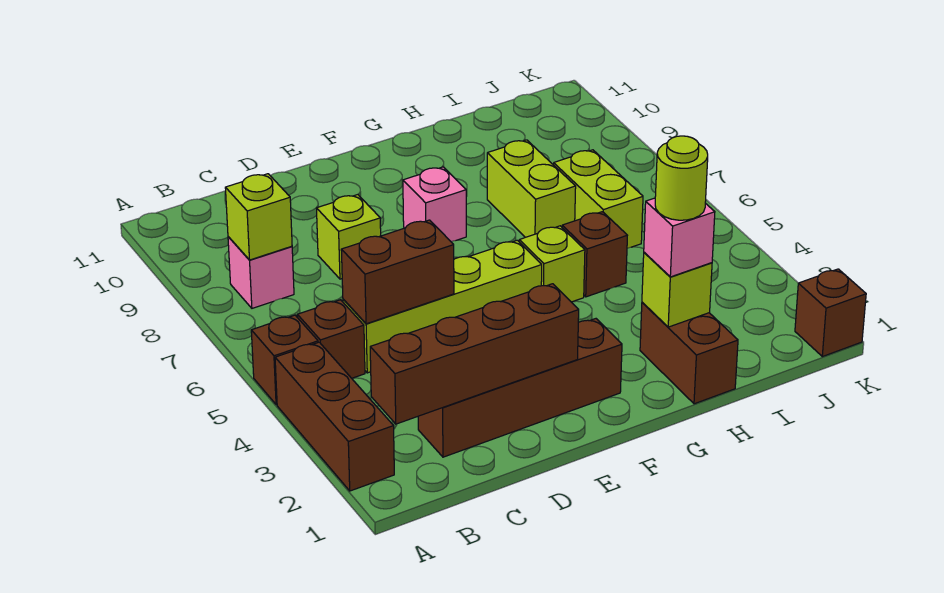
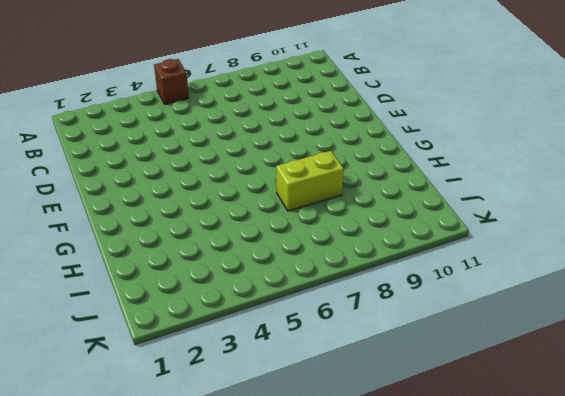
none -> brown 1x3 brick [275,342,394,491]
none -> brown 1x1 brick [297,300,365,378]
none -> pink 1x1 brick [228,237,294,308]

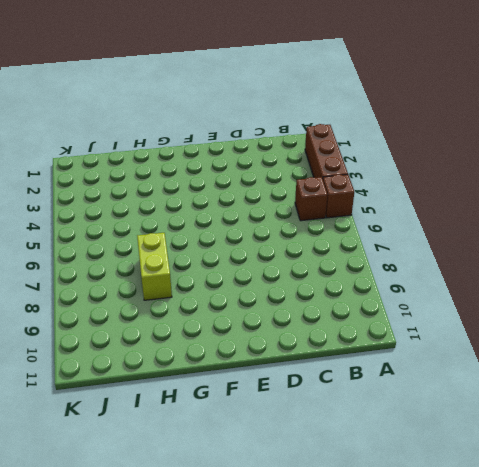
none -> pink 1x1 brick [228,237,294,308]
none -> brown 1x4 brick [418,319,622,457]
none -> lime 1x4 brick [343,240,542,373]

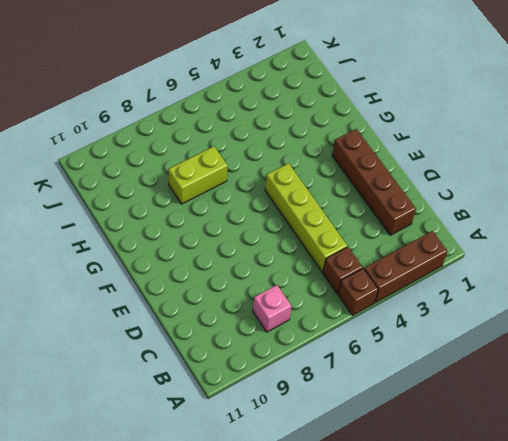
none -> lime 1x1 brick [316,195,381,279]
none -> pink 1x1 brick [403,167,466,242]
none -> lime 1x1 brick [519,226,585,302]

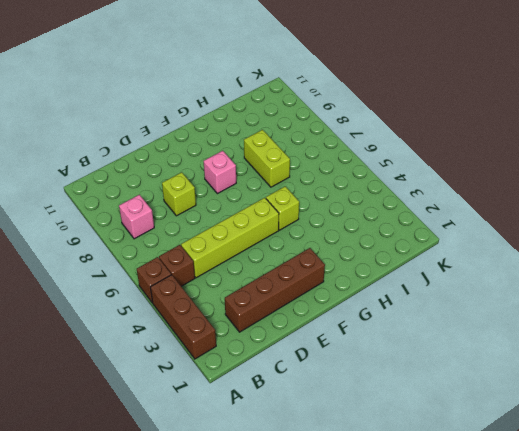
none -> brown 1x2 brick [640,302,738,404]
none -> brown 1x1 brick [562,212,627,297]
none -> lime 1x2 brick [554,150,643,248]

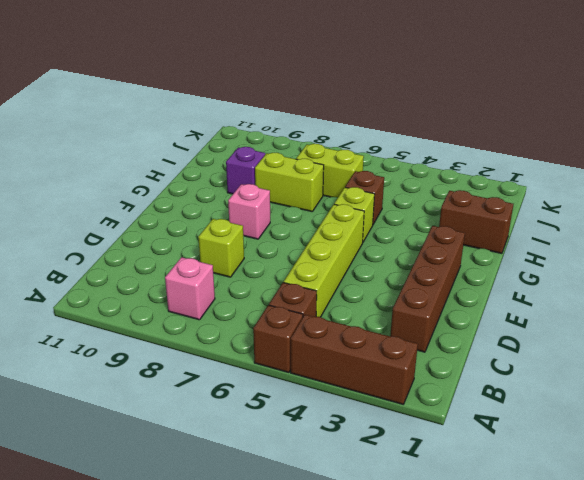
purple 1x1 brick [226,147,265,194] -> none
none -> brown 1x1 brick [795,269,866,357]
none -> brown 1x4 brick [370,284,579,424]
none -> lime 1x1 brick [225,174,292,260]

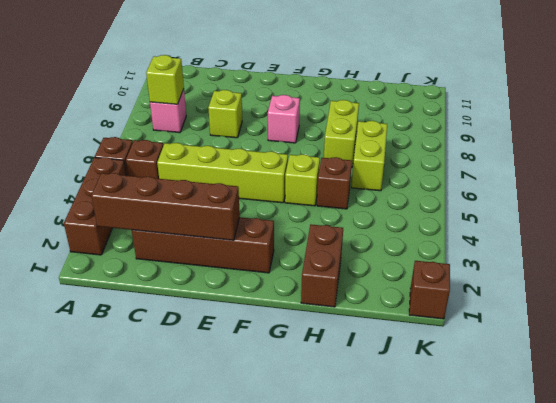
none -> brown 1x2 brick [341,220,454,324]
none -> lime 1x1 brick [642,252,712,327]
none -> pink 1x1 brick [644,198,715,277]

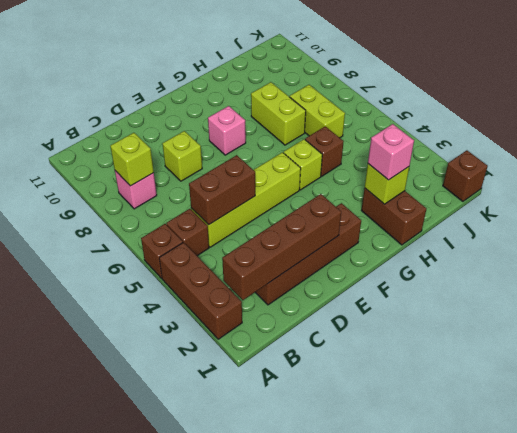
none -> lime 1x1 round brick [655,136,708,220]

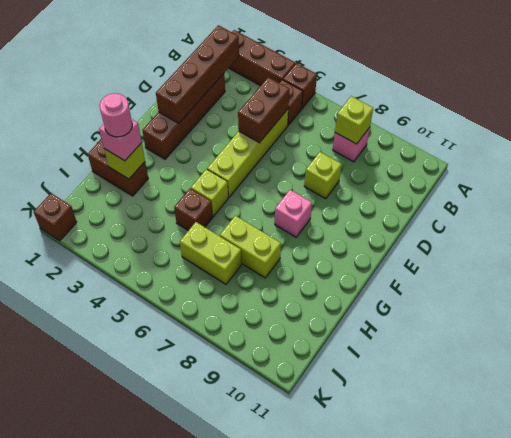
pink 1x1 round brick [100,93,132,137] -> lime 1x1 round brick [655,136,708,220]

